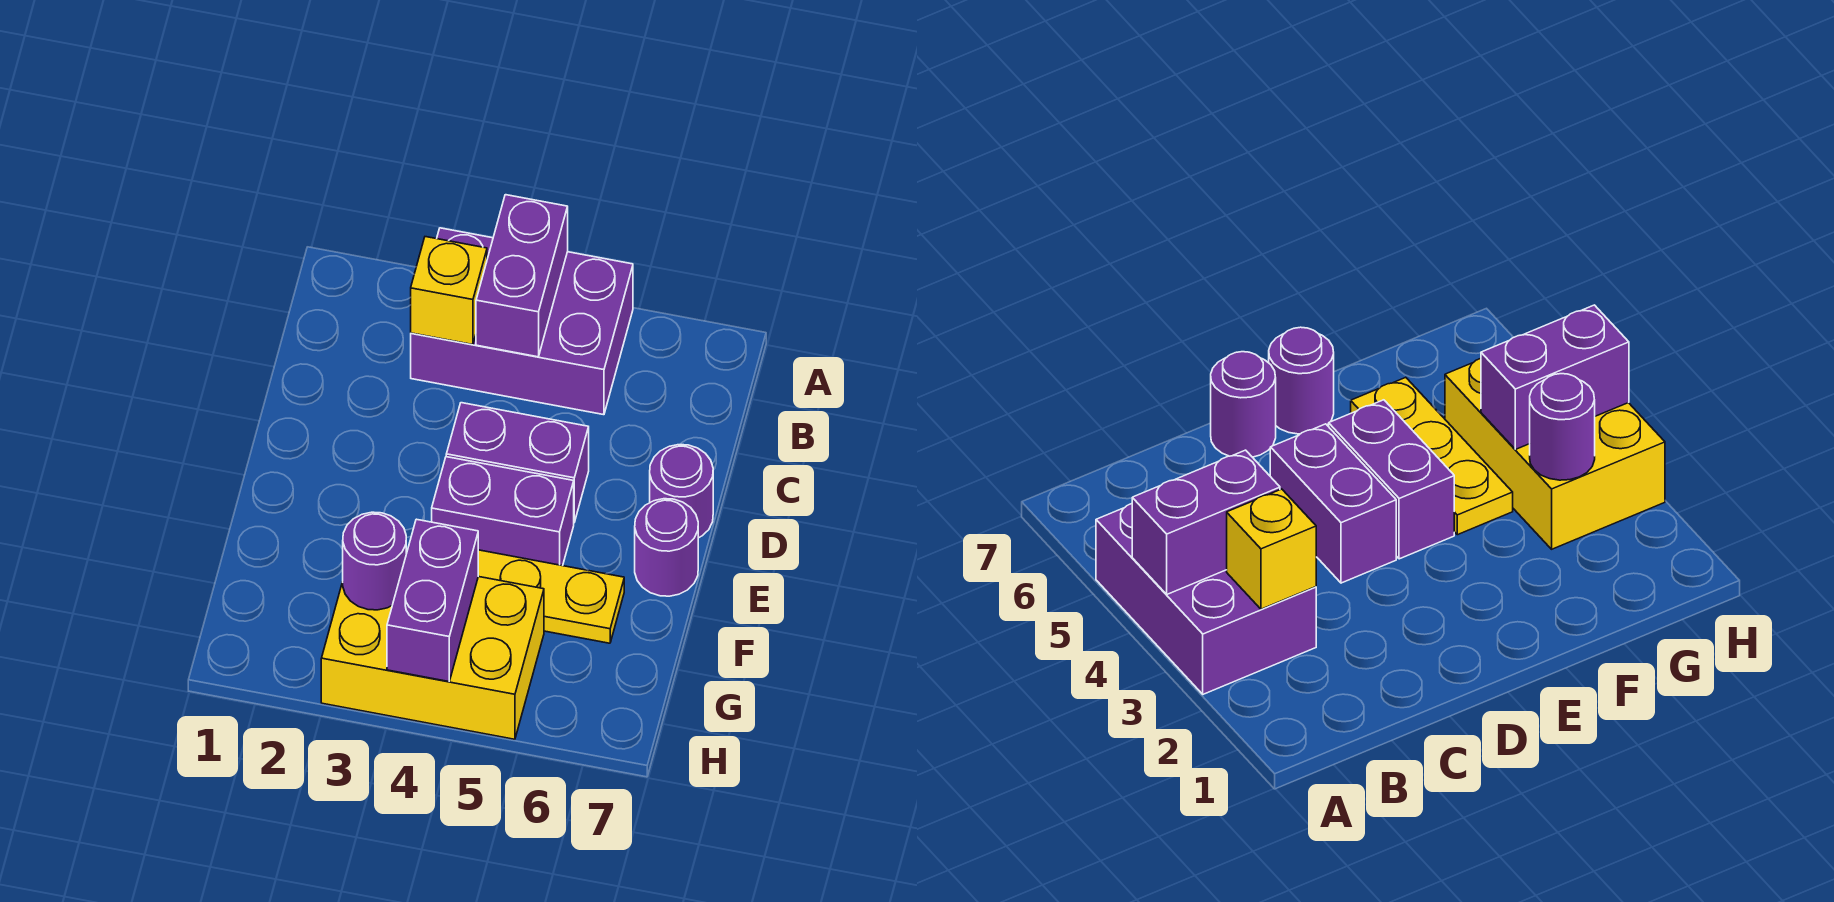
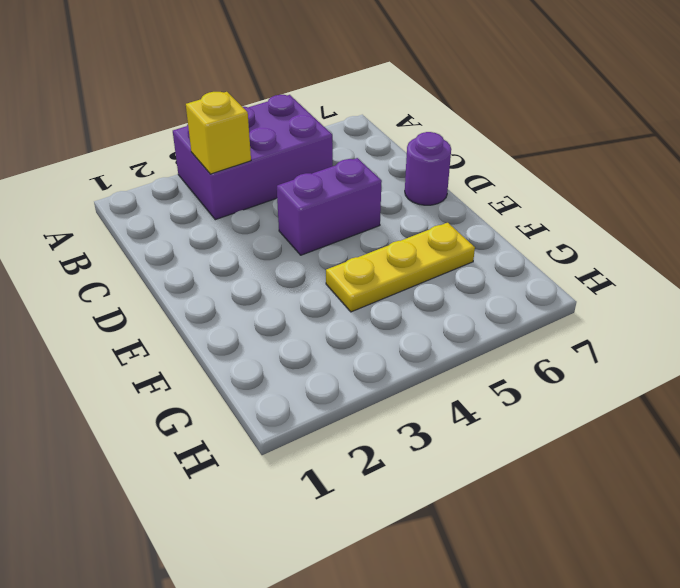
none -> purple 1x2 brick [432,457,574,566]
none -> purple 1x1 round brick [635,499,698,596]

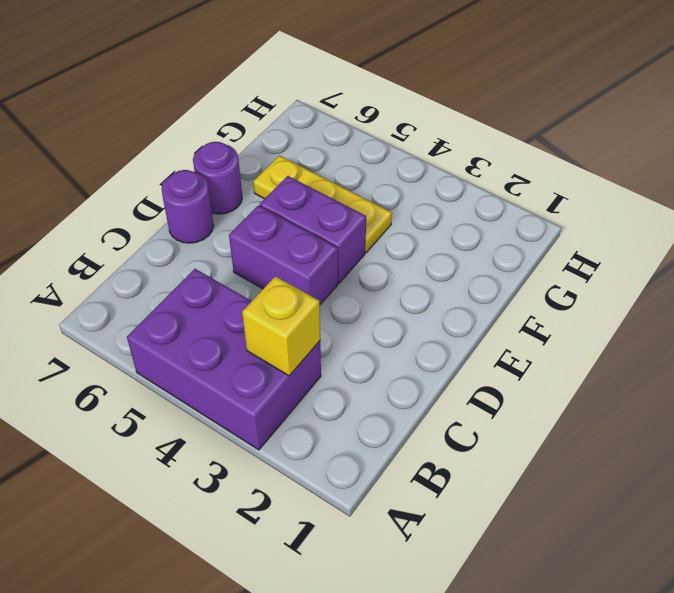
none -> yellow 2x3 brick [321,577,544,739]
none -> purple 1x2 brick [476,195,568,357]

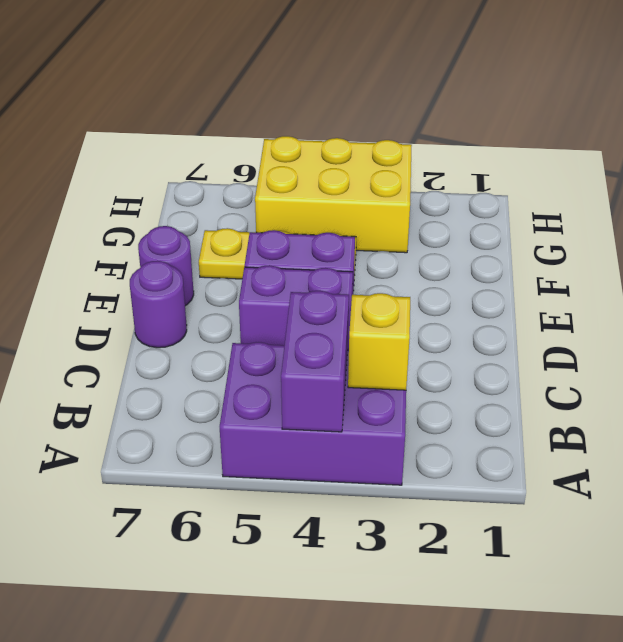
none -> purple 1x1 round brick [343,512,406,610]
none -> purple 1x2 brick [387,519,478,682]

